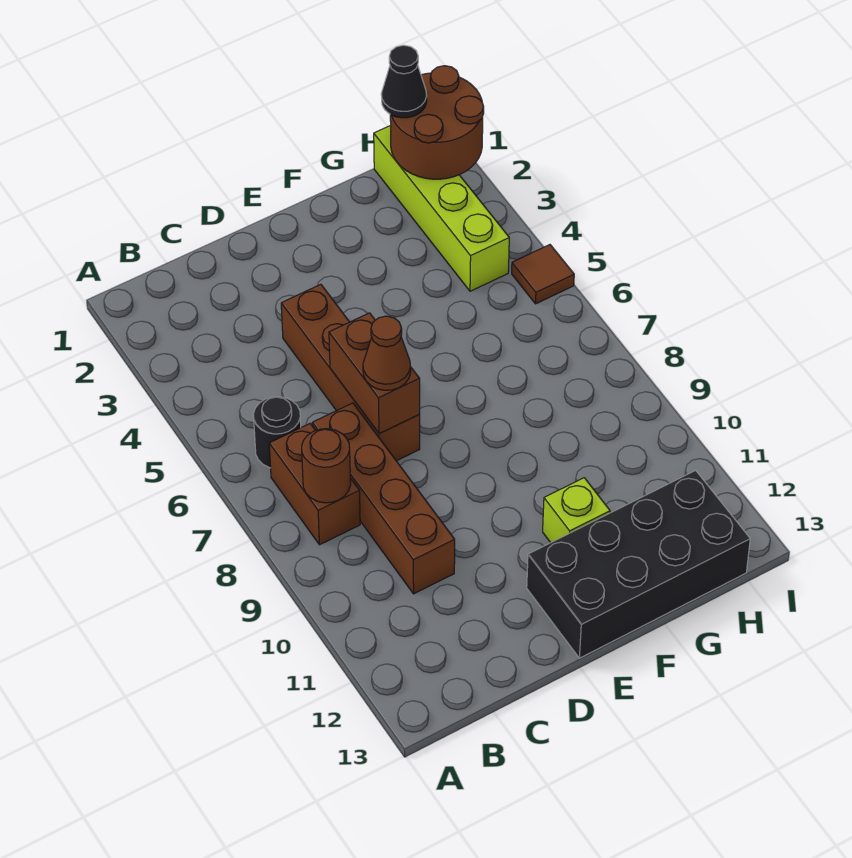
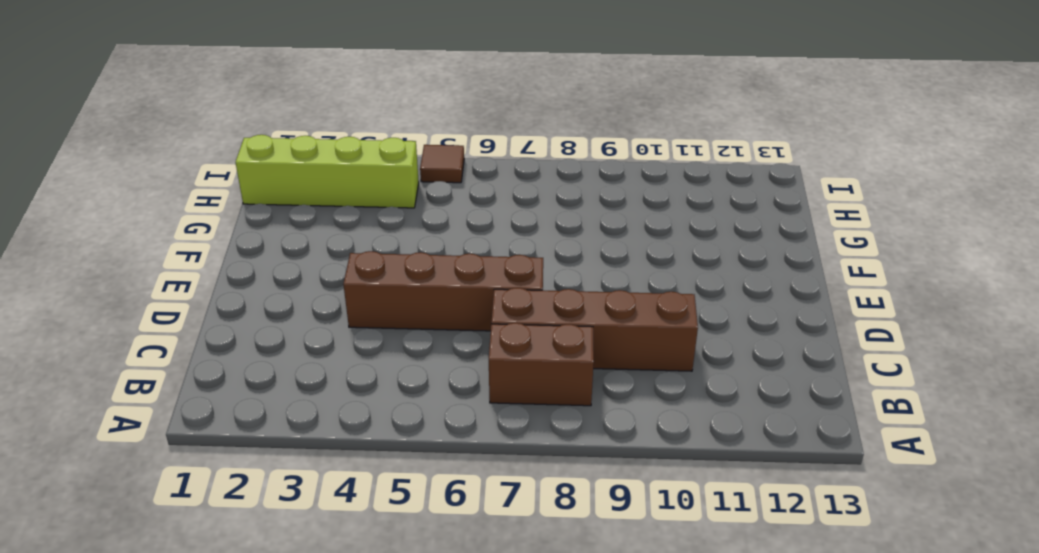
none -> black 1x1 round brick [253,397,301,468]
none -> black 2x4 brick [527,470,750,658]
none -> lime 1x1 brick [543,478,610,543]

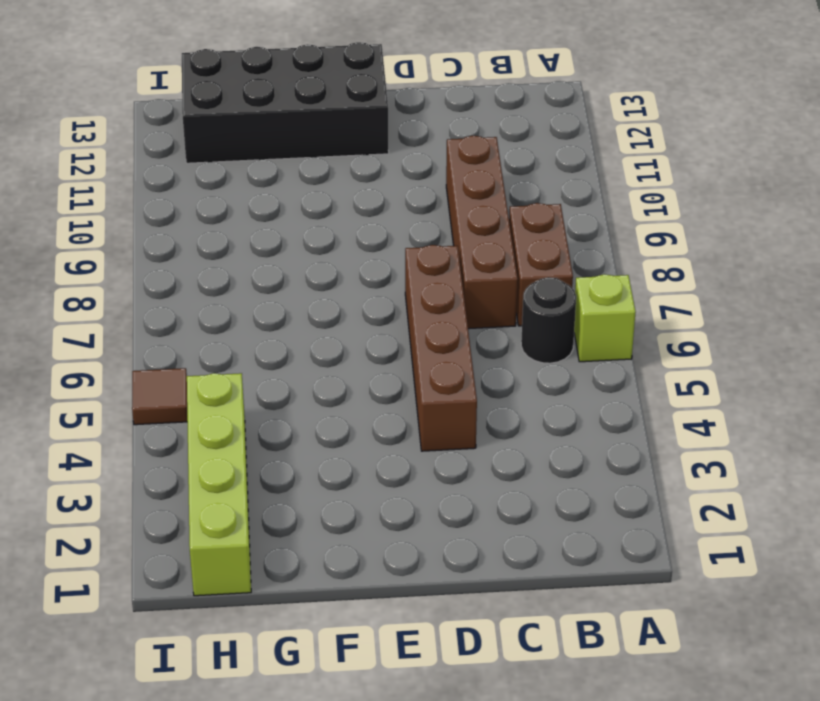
lime 1x1 brick [574,274,636,362] -> lime 1x1 brick moved to [543,478,610,543]
none -> brown 1x1 round brick [302,429,351,503]
none -> brown 1x2 brick [329,313,420,434]
none -> brown 2x2 round brick [390,66,484,179]

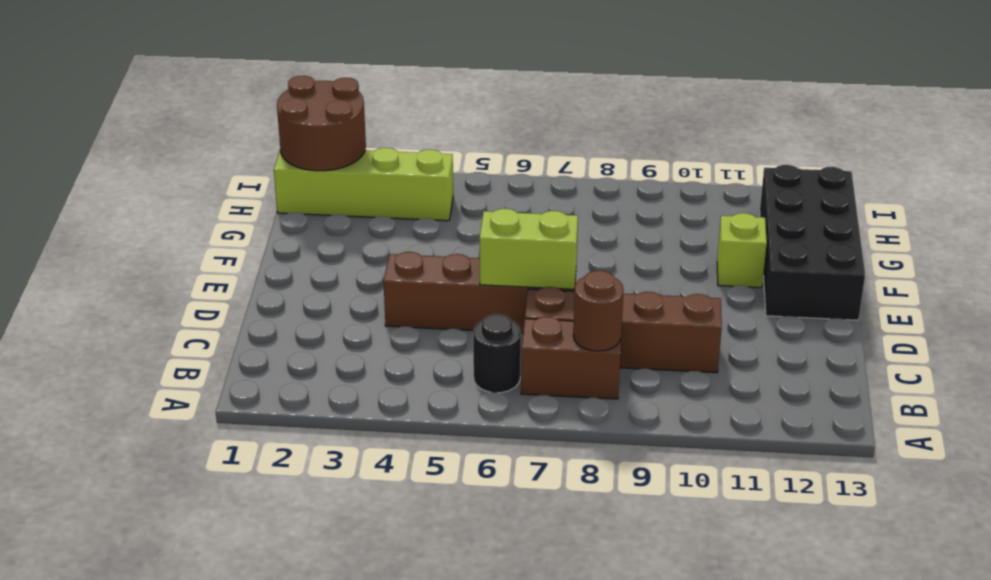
lime 1x2 brick [479,209,578,289] -> brown 1x2 brick [329,313,420,434]
none -> brown 1x1 tile [512,245,574,304]
none -> brown 1x1 cone [363,316,411,390]
none -> black 1x1 cone [381,45,427,118]

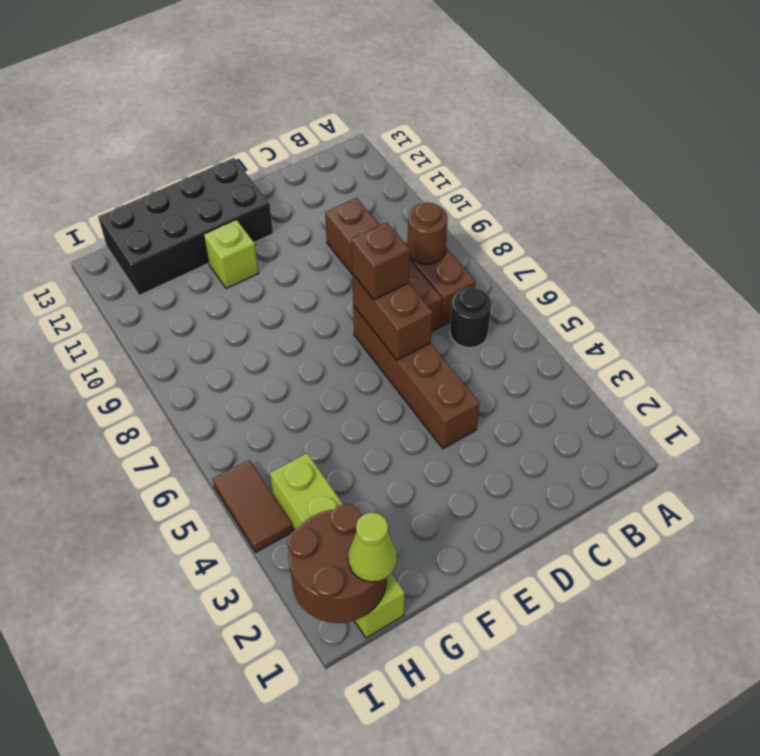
brown 1x1 brick [351,222,410,300] -> brown 1x1 cone [363,316,411,390]
lime 1x1 cone [348,512,397,582] -> black 1x1 cone [381,45,427,118]
brown 1x2 tile [213,460,293,552] -> brown 1x1 tile [512,245,574,304]

